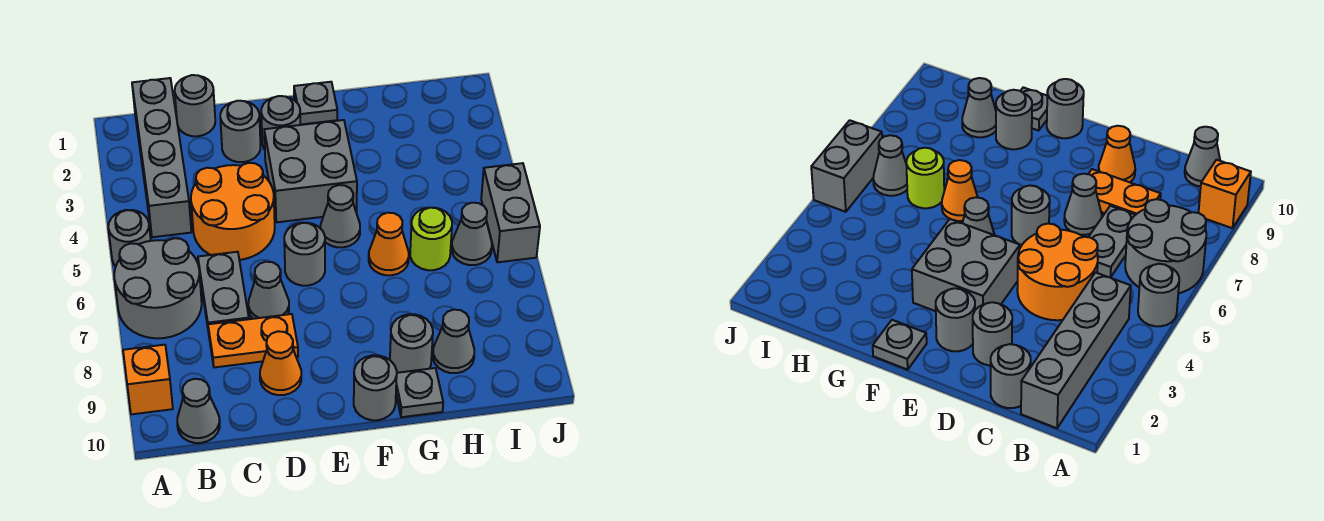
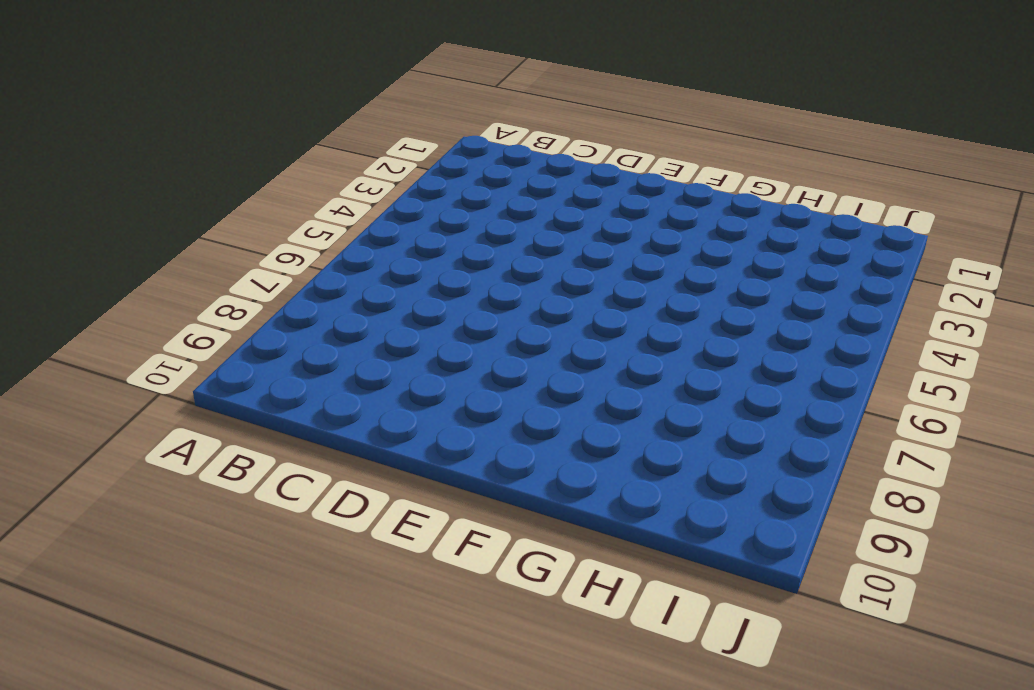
none -> grey 1x1 round brick [108,210,151,266]
none -> grey 2x2 round brick [114,238,202,338]
none -> orange 1x1 brick [123,345,173,414]

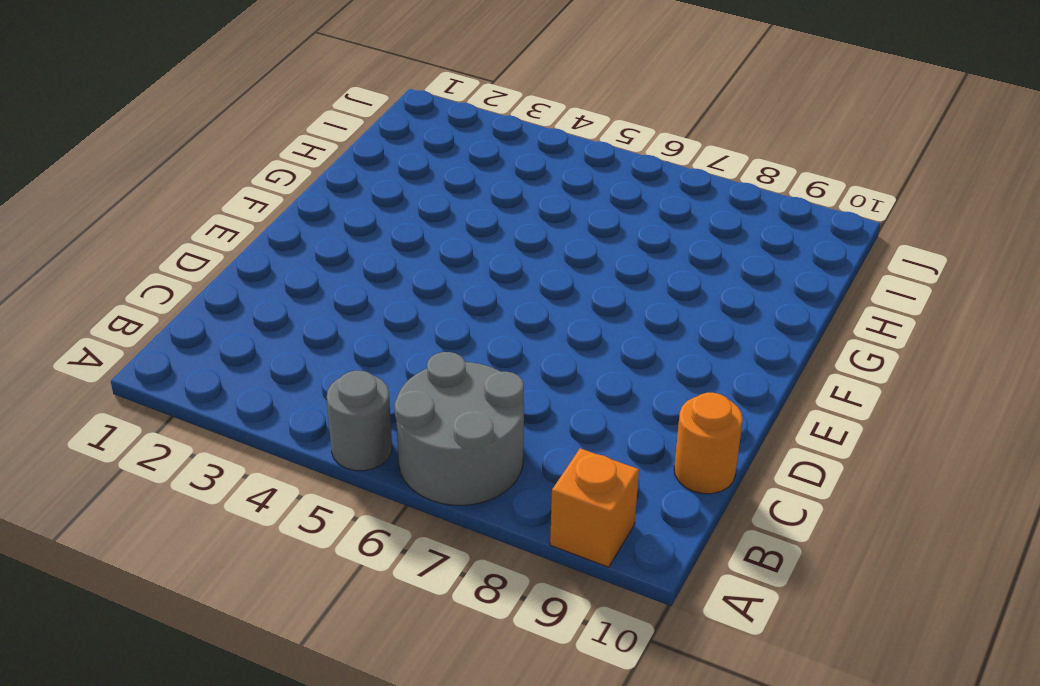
orange 1x1 round brick [674,393,743,494] -> none
none -> grey 1x4 brick [132,78,191,237]
none -> grey 1x1 cone [177,379,220,443]
none -> grey 1x1 round brick [175,75,215,136]

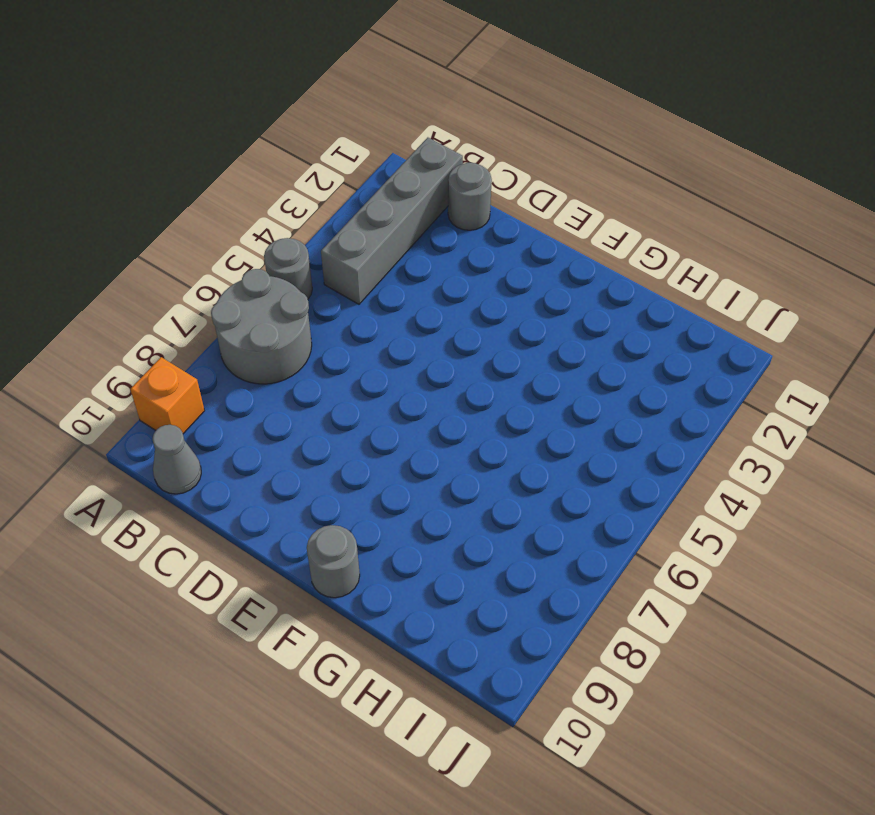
none -> orange 2x2 round brick [191,163,275,260]
none -> grey 1x2 plate [198,252,249,326]
none -> orange 1x2 plate [208,314,298,367]

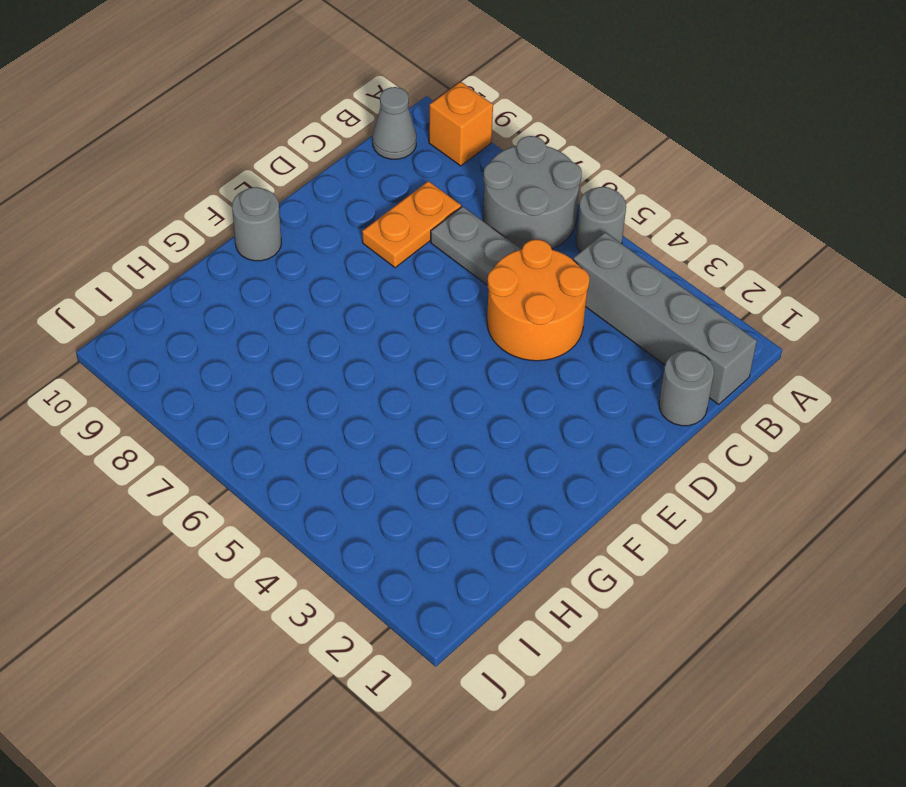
none -> grey 1x1 round brick [220,101,261,162]
none -> grey 1x1 cone [248,262,289,319]
none -> orange 1x1 cone [260,331,301,395]

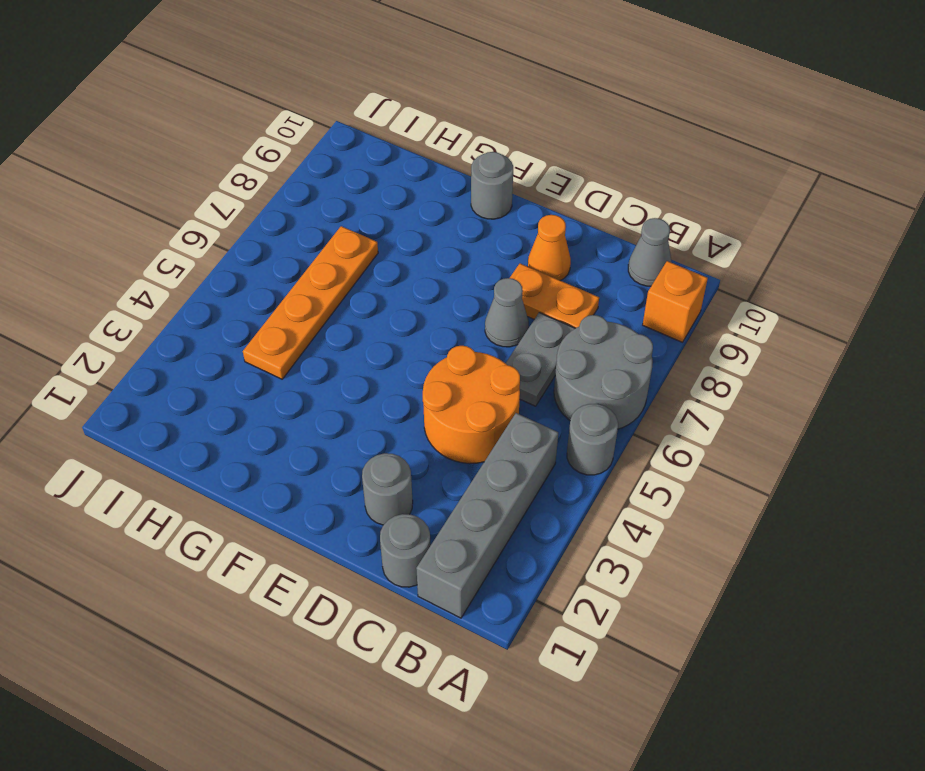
orange 1x4 plate [243,226,378,379] -> lime 1x1 round brick [410,208,452,270]
none -> grey 1x1 round brick [261,96,300,150]
none -> grey 2x2 brick [264,120,357,222]
none -> grey 1x1 round brick [284,223,325,286]

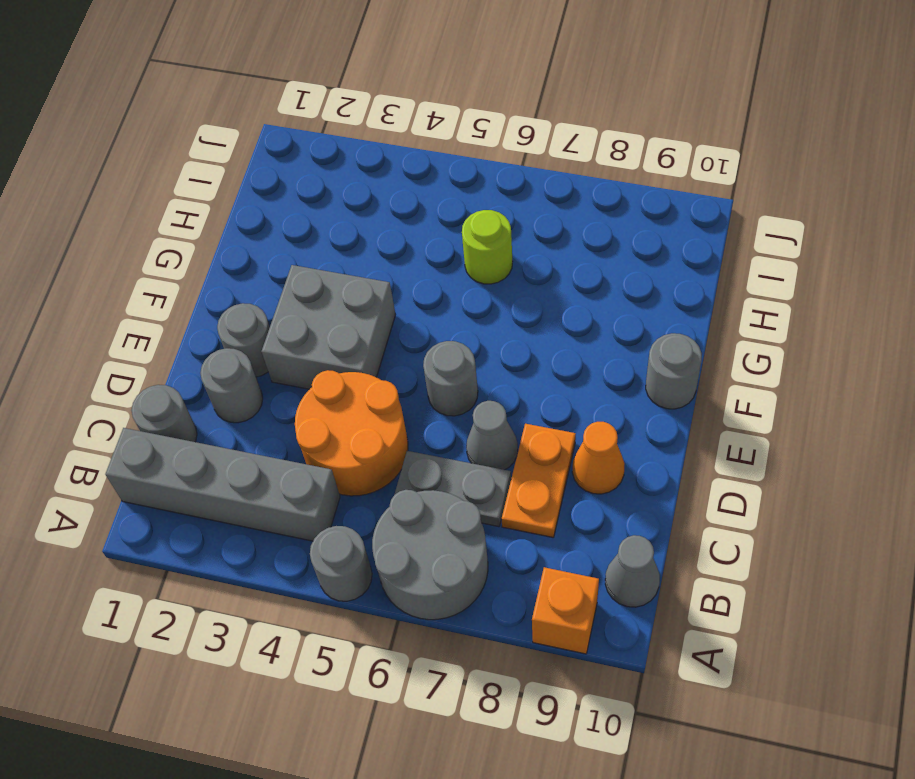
none -> grey 1x1 plate [294,82,337,125]
none -> grey 1x1 cone [321,185,360,247]
none -> orange 1x1 cone [369,213,409,275]

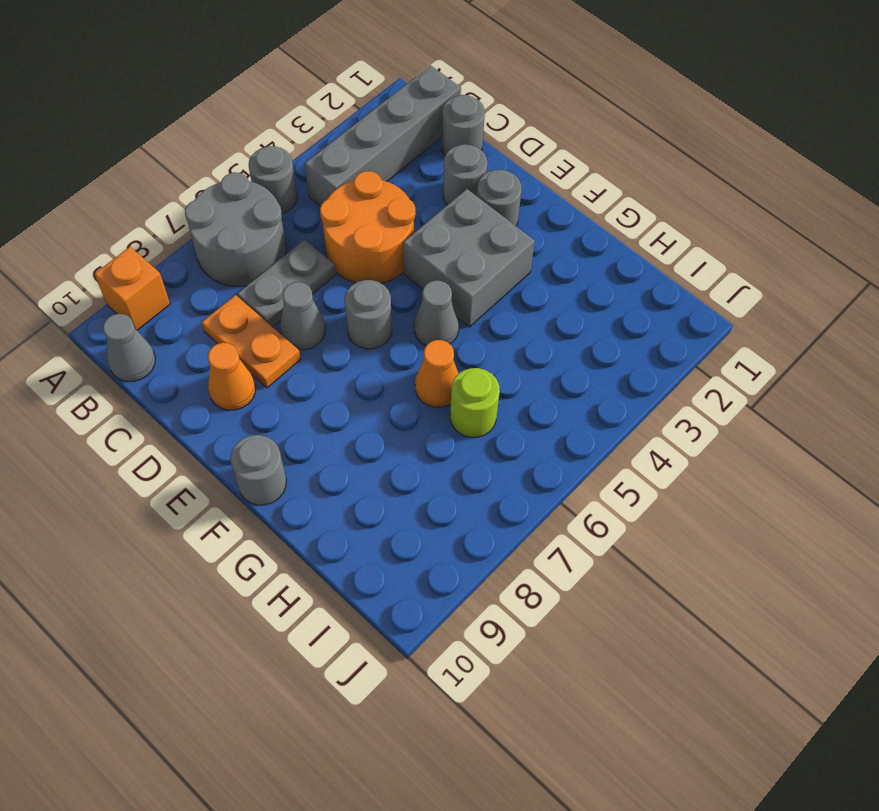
none -> grey 1x1 plate [294,82,337,125]
none -> grey 1x1 round brick [390,314,433,373]
none -> grey 1x1 plate [396,368,443,417]

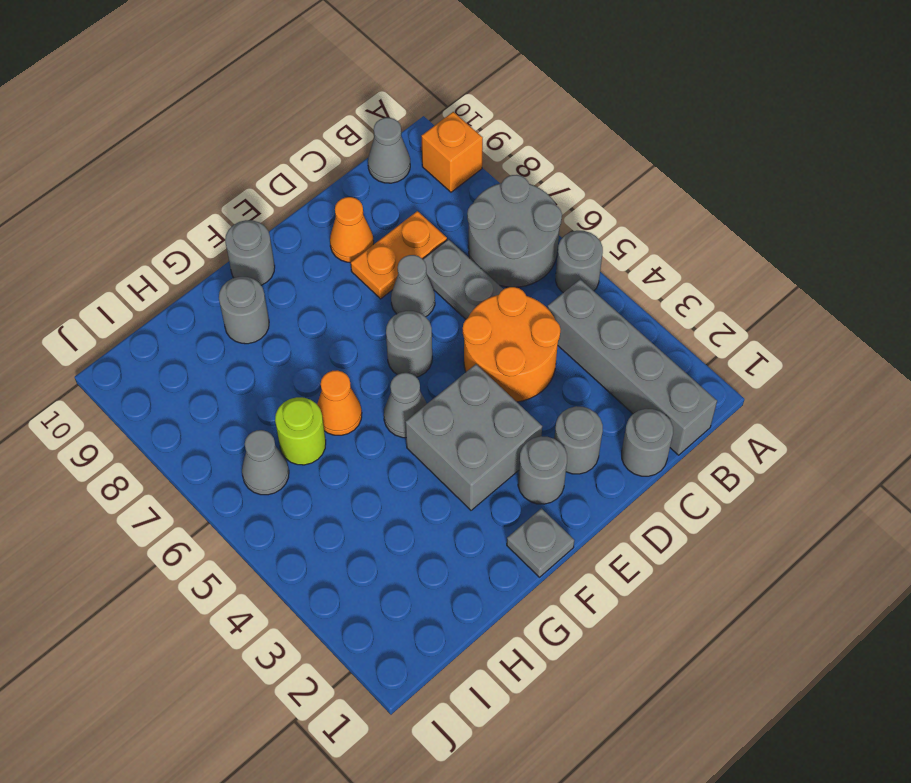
none -> grey 1x1 plate [396,368,443,417]
none -> grey 1x1 cone [433,310,474,373]
none -> grey 1x2 brick [481,163,540,262]

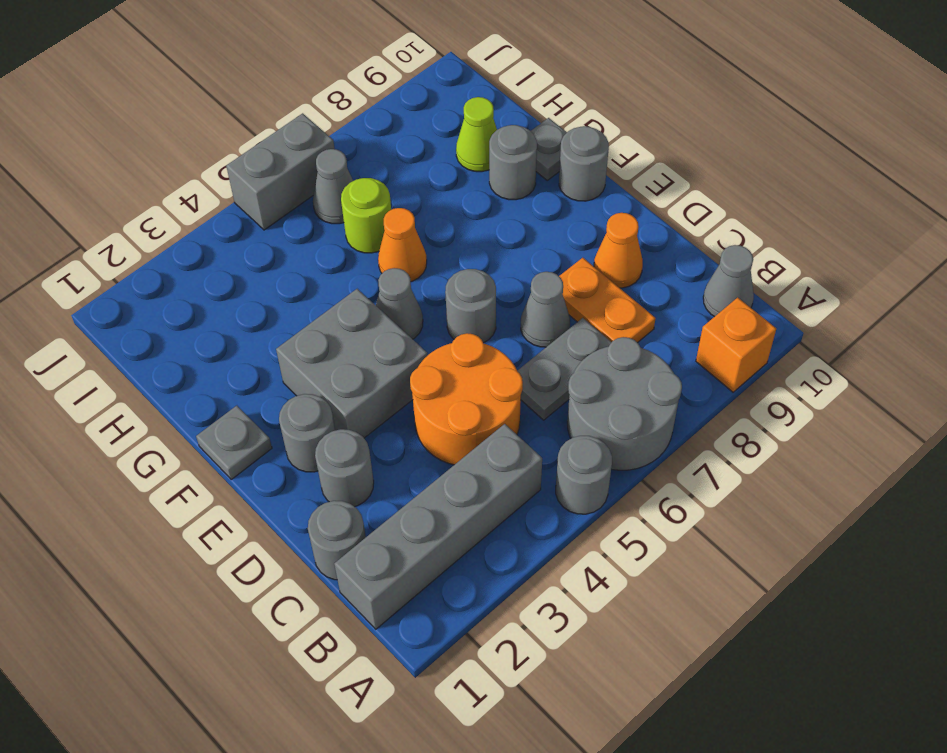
lime 1x1 cone [456,97,497,172] -> grey 1x1 cone [433,310,474,373]

